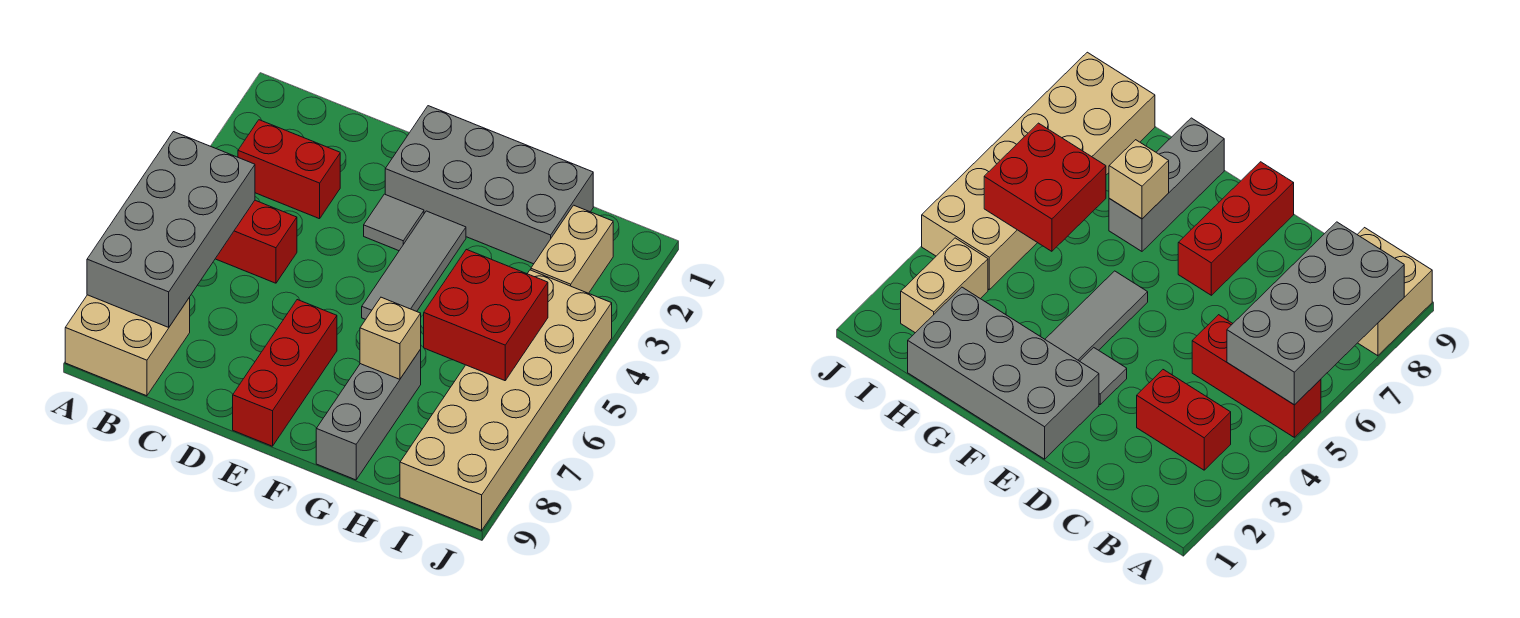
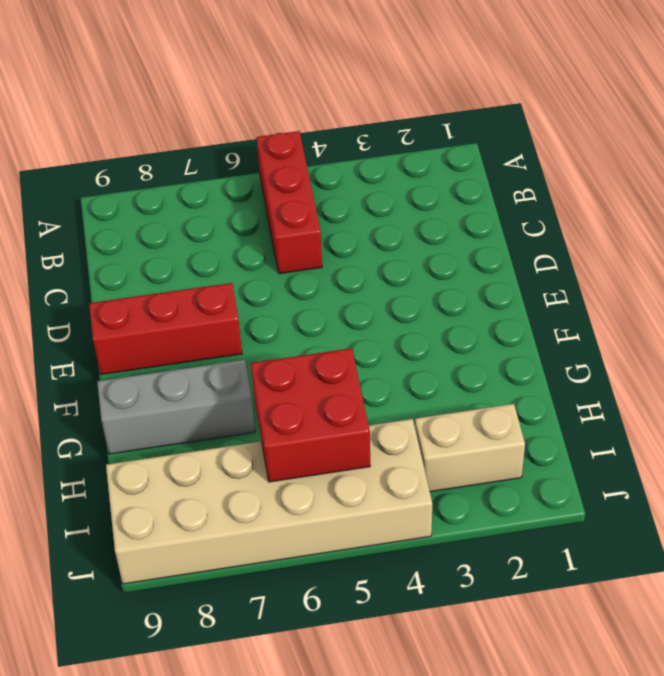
none -> tan 2x2 brick [65,295,190,396]
none -> red 1x2 brick [238,120,340,219]
none -> grey 2x4 brick [385,106,593,264]

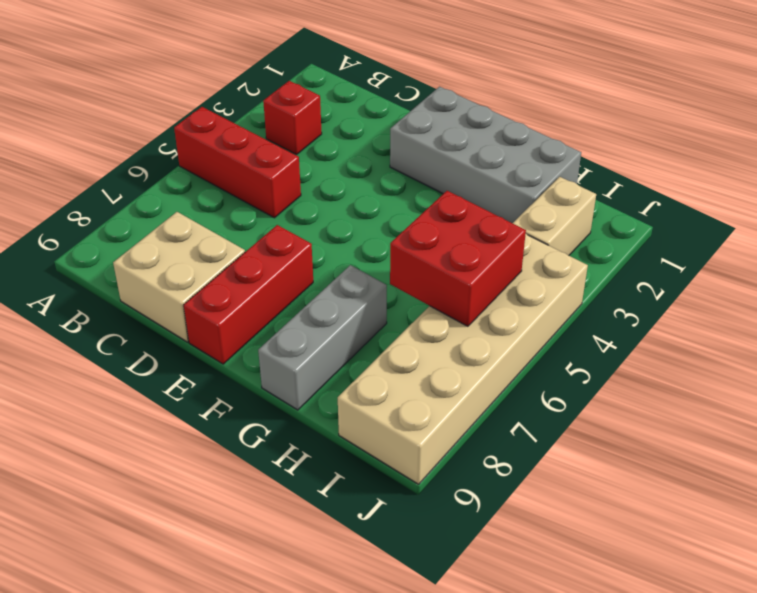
red 1x1 brick [263,81,322,155] -> red 1x2 brick [238,120,340,219]
tan 2x2 brick [113,212,245,342] -> tan 2x2 brick moved to [65,295,190,396]
none -> grey 1x1 tile [364,194,424,251]
none -> grey 1x3 tile [362,211,466,319]
none -> grey 2x4 brick [87,132,255,327]

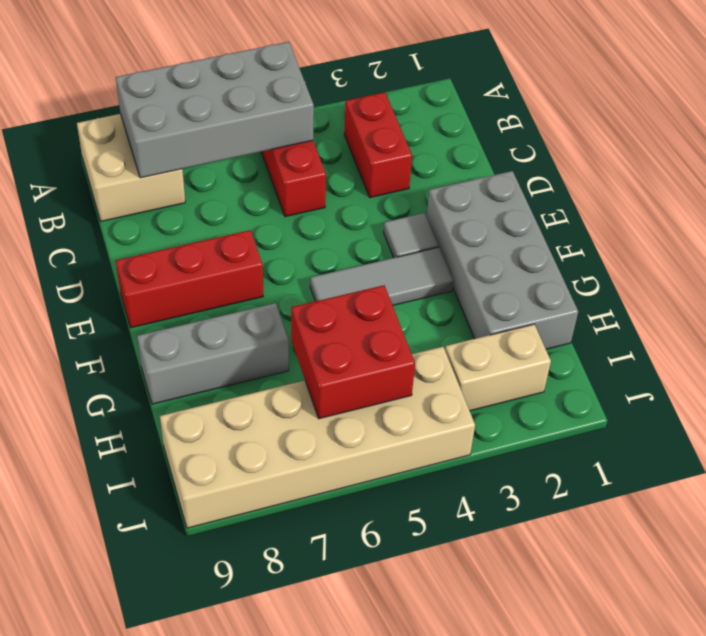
none -> tan 1x1 brick [360,297,421,379]

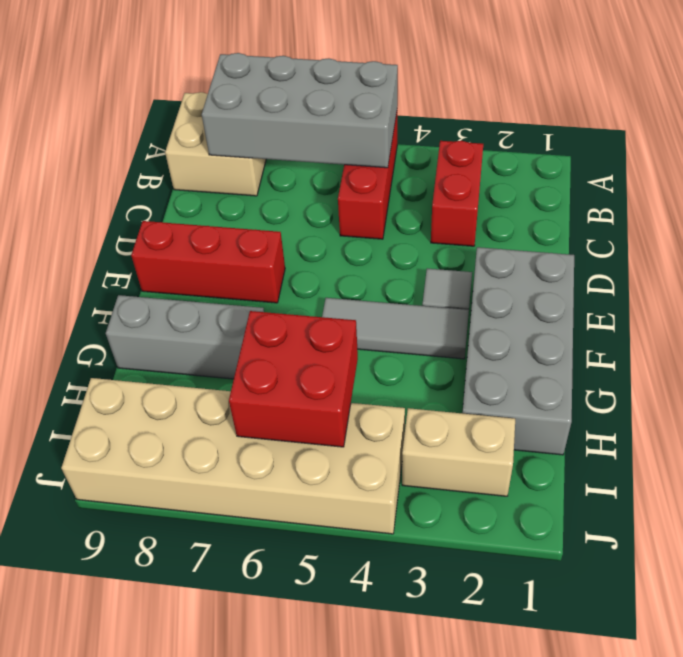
none -> tan 1x1 brick [360,297,421,379]

